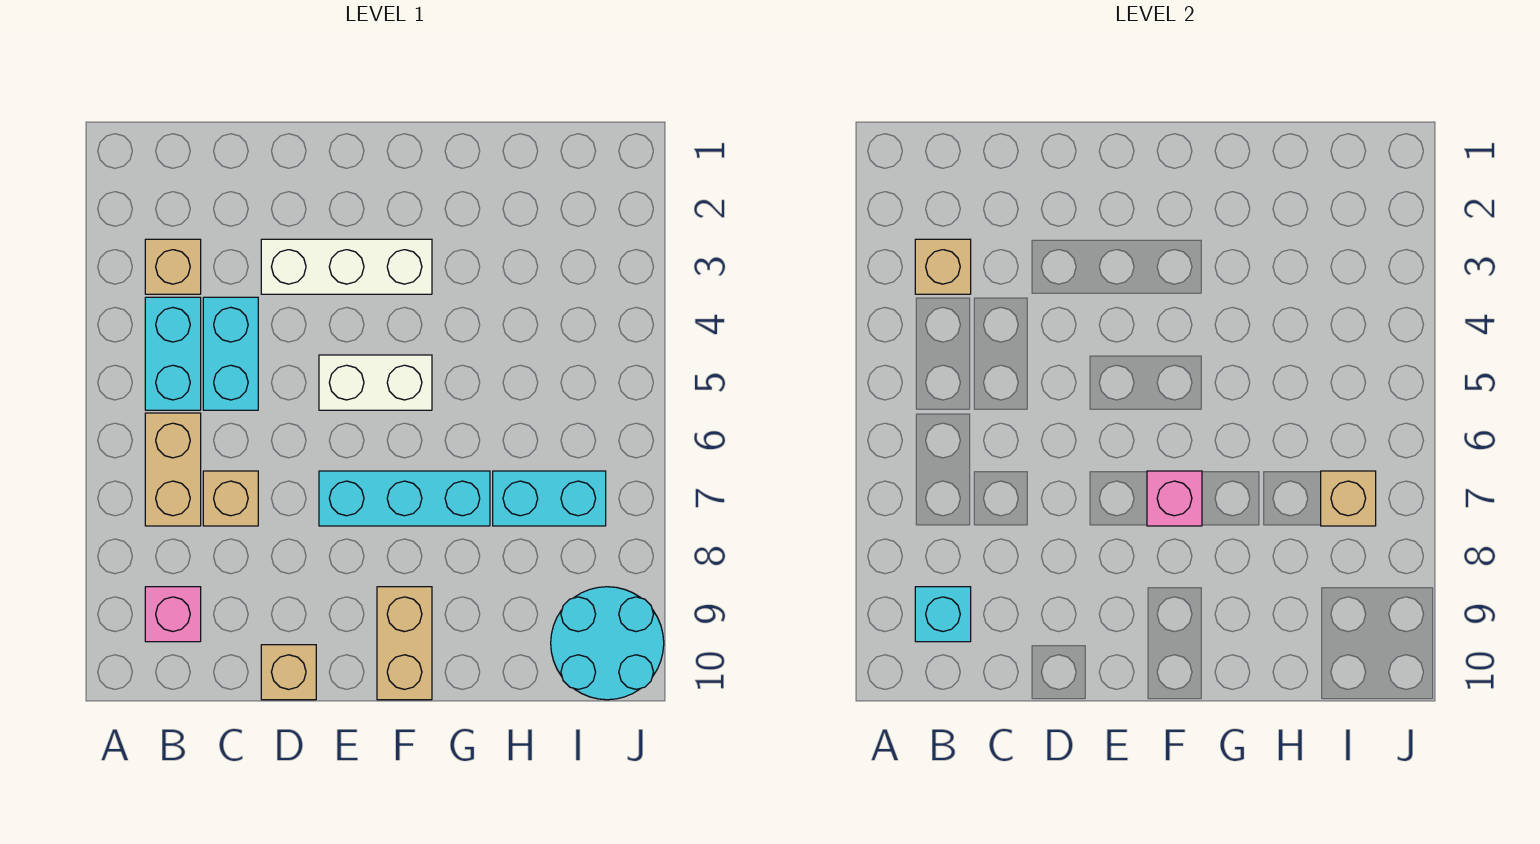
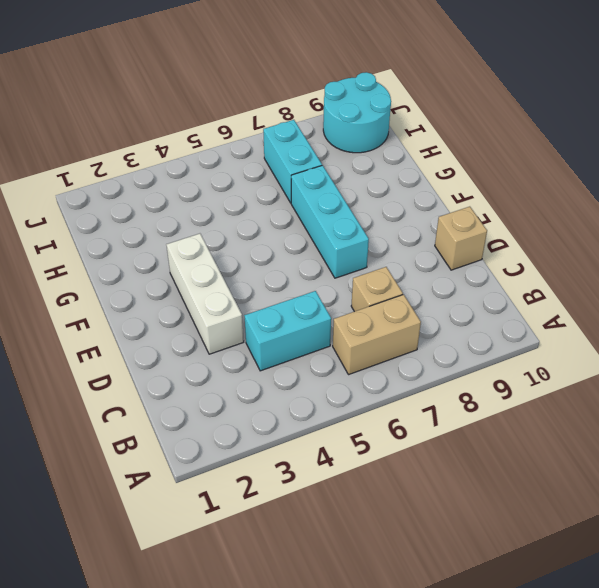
none -> tan 1x1 brick [145,239,201,294]
none -> cyan 1x2 brick [145,297,201,410]
none -> pink 1x1 brick [145,587,201,642]

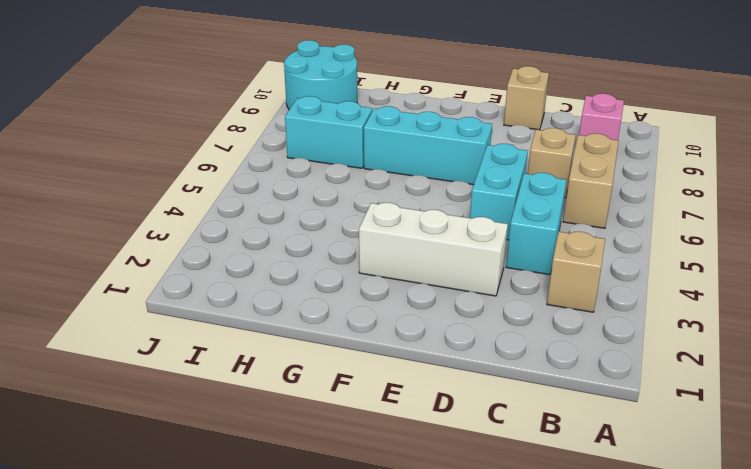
cyan 1x2 brick [470,144,528,240] -> cyan 1x2 brick moved to [145,297,201,410]
none -> white 1x2 brick [319,355,432,410]
none -> tan 1x2 brick [377,587,432,700]
none -> tan 1x1 brick [915,239,971,294]

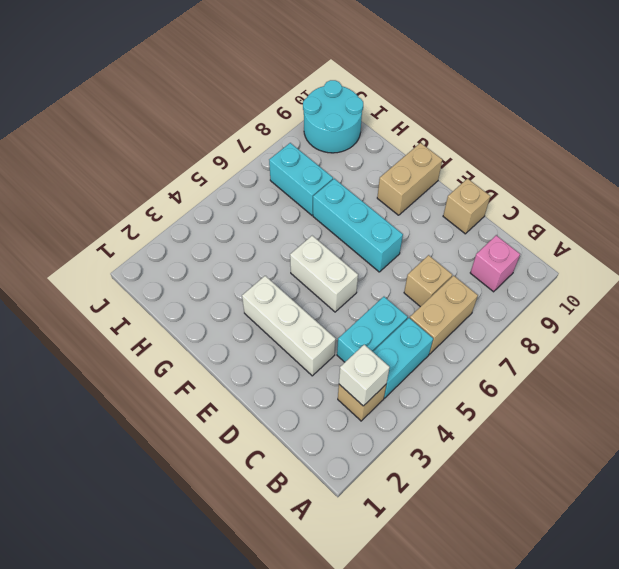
white 1x1 brick [339,344,390,406] -> tan 1x1 brick [915,239,971,294]
none -> cyan 1x1 brick [915,587,971,642]
none -> pink 1x1 brick [1147,471,1202,526]
none -> tan 1x1 brick [1321,471,1376,526]

